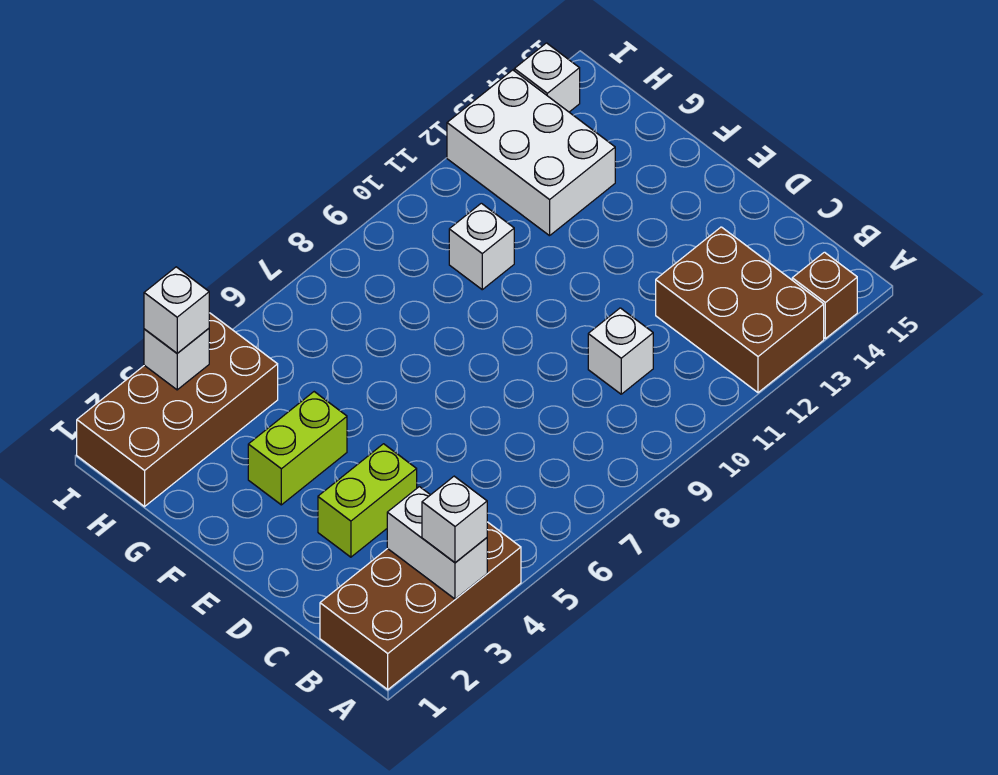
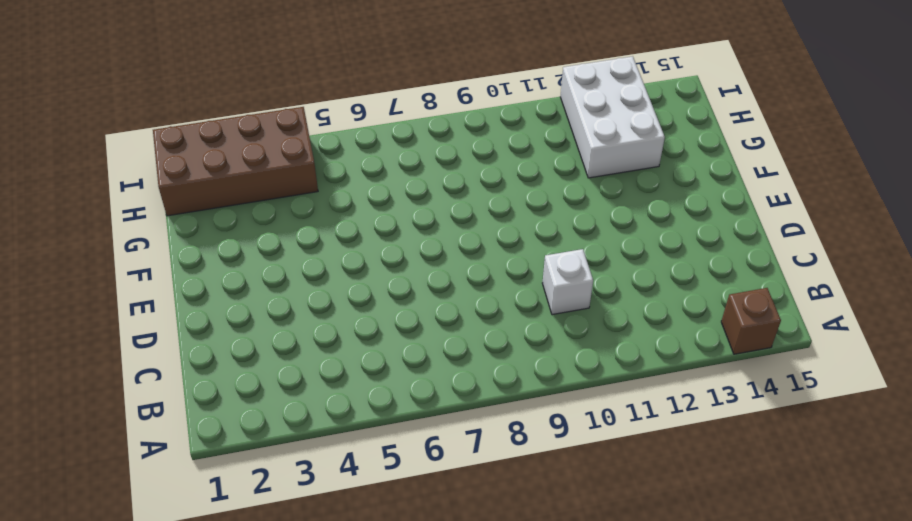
none -> brown 2x4 brick [320,522,521,690]
none -> brown 2x3 brick [656,227,824,393]
none -> lime 1x2 brick [318,444,417,557]

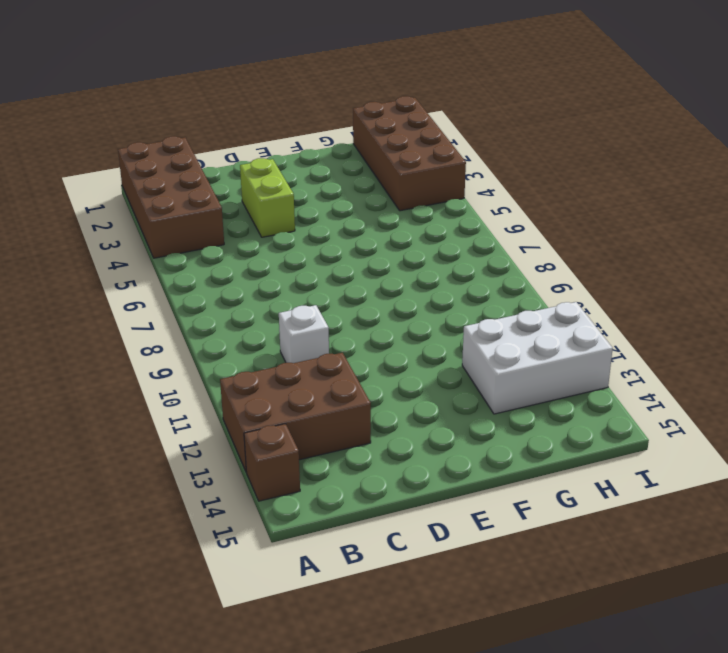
none -> lime 1x2 brick [248,392,347,505]
none -> white 1x1 brick [449,203,514,290]
none -> white 1x1 brick [514,43,580,112]

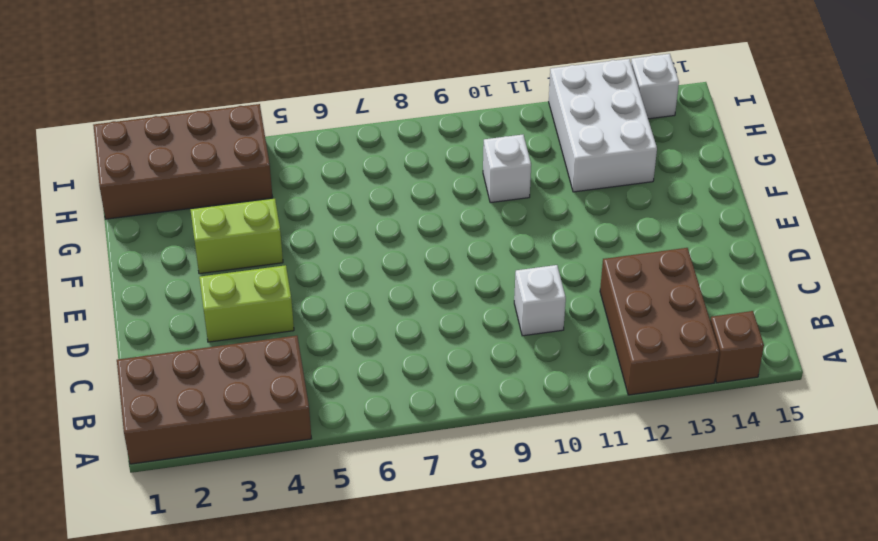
none -> white 1x2 brick [387,487,487,599]
none -> white 1x1 brick [144,329,209,390]
none -> white 1x1 brick [422,476,487,563]

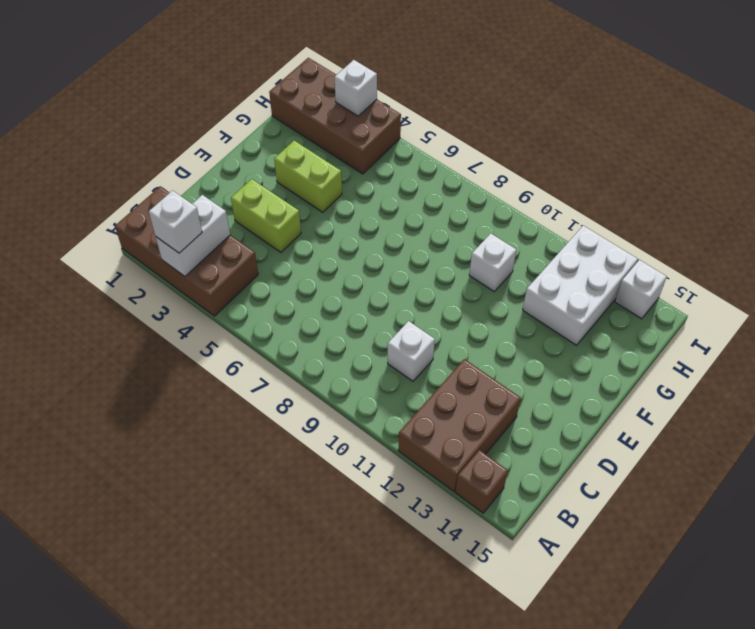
none -> white 1x1 brick [144,267,209,353]

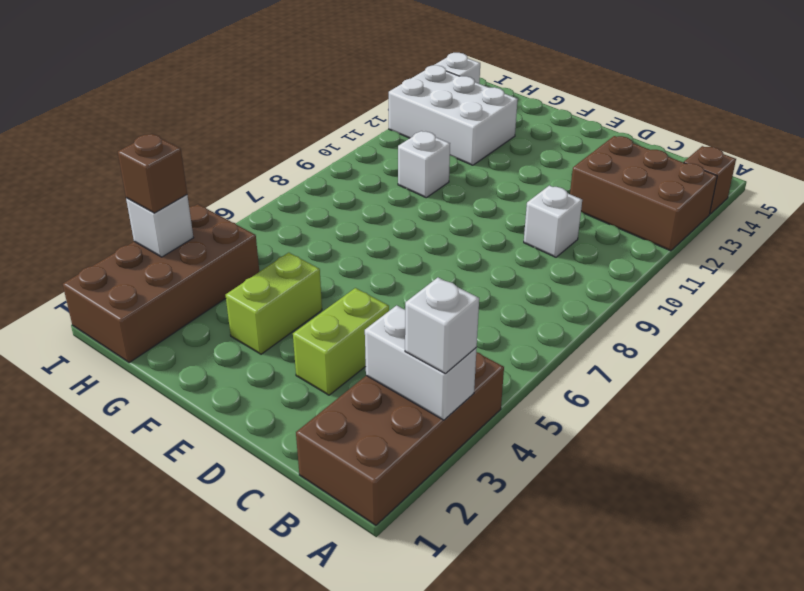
brown 1x1 brick [118,134,187,213] -> white 1x1 brick [144,267,209,353]

